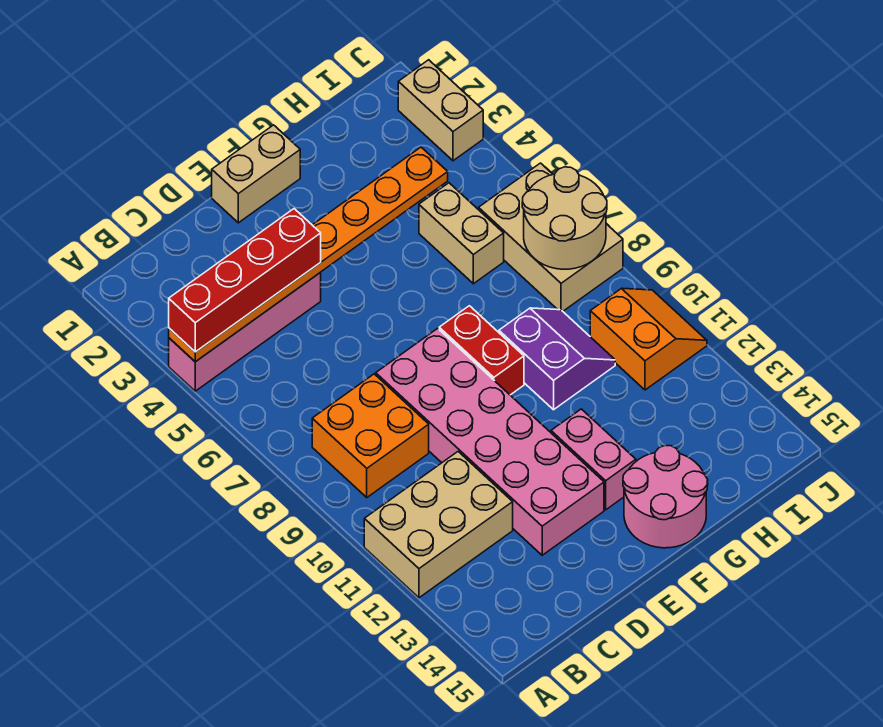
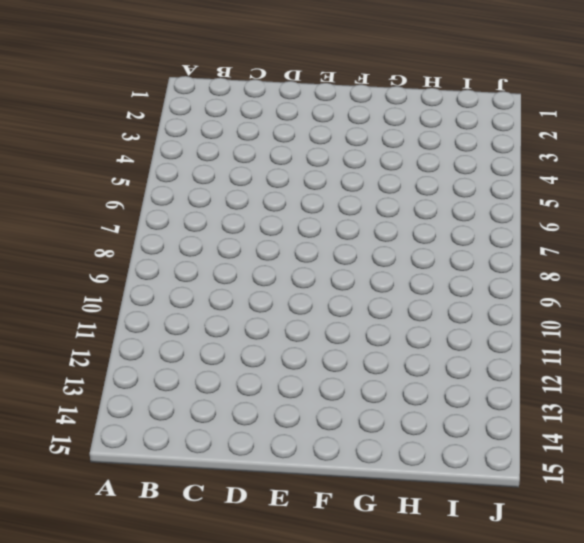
none -> pink 1x4 brick [169,272,321,391]
none -> tan 2x3 brick [364,452,513,598]
none -> orange 2x2 brick [312,374,429,497]

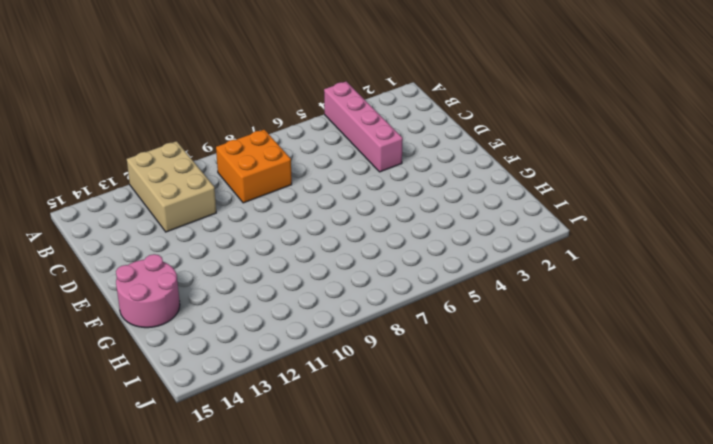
none -> pink 2x6 brick [376,328,604,555]
none -> tan 1x2 brick [212,125,300,223]
none -> red 1x2 brick [439,306,524,395]

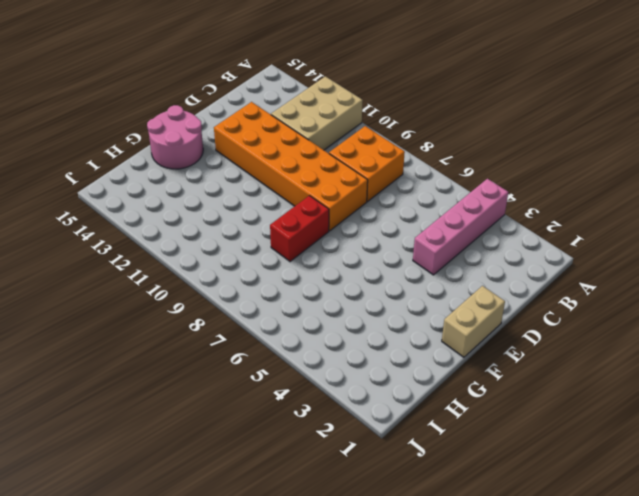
orange 2x6 brick [214,102,368,231] -> pink 2x6 brick [376,328,604,555]
red 1x2 brick [270,196,329,261] -> red 1x2 brick turned to [439,306,524,395]
none -> pink 1x2 brick [551,409,636,510]
none -> purple 2x2 slope [499,308,615,410]
none -> tan 1x2 brick [419,183,504,284]

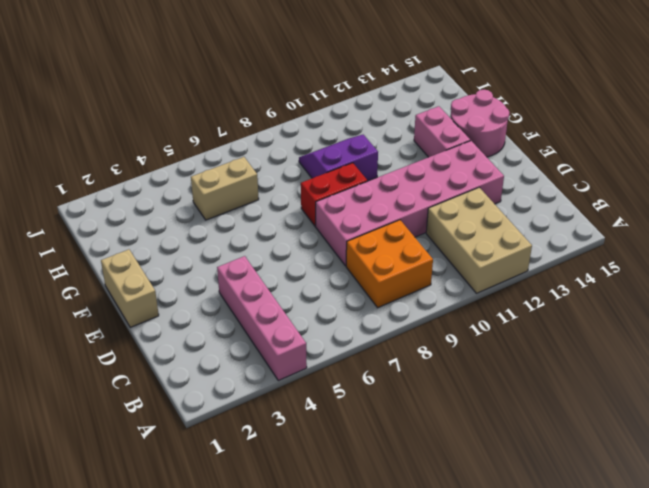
pink 1x2 brick [414,106,470,157] -> pink 1x2 brick turned to [551,409,636,510]
none -> tan 2x3 brick [479,163,623,311]
none -> orange 2x2 slope [590,288,707,390]
none -> tan 1x2 brick [398,60,483,161]

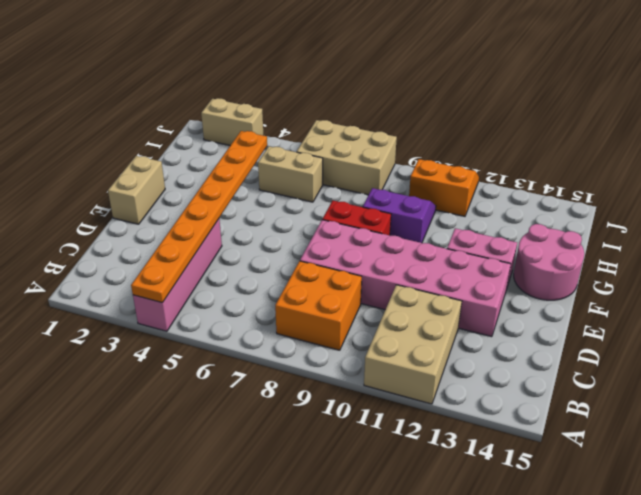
none -> tan 2x2 round brick [522,167,607,269]
none -> red 1x4 brick [169,209,321,352]

